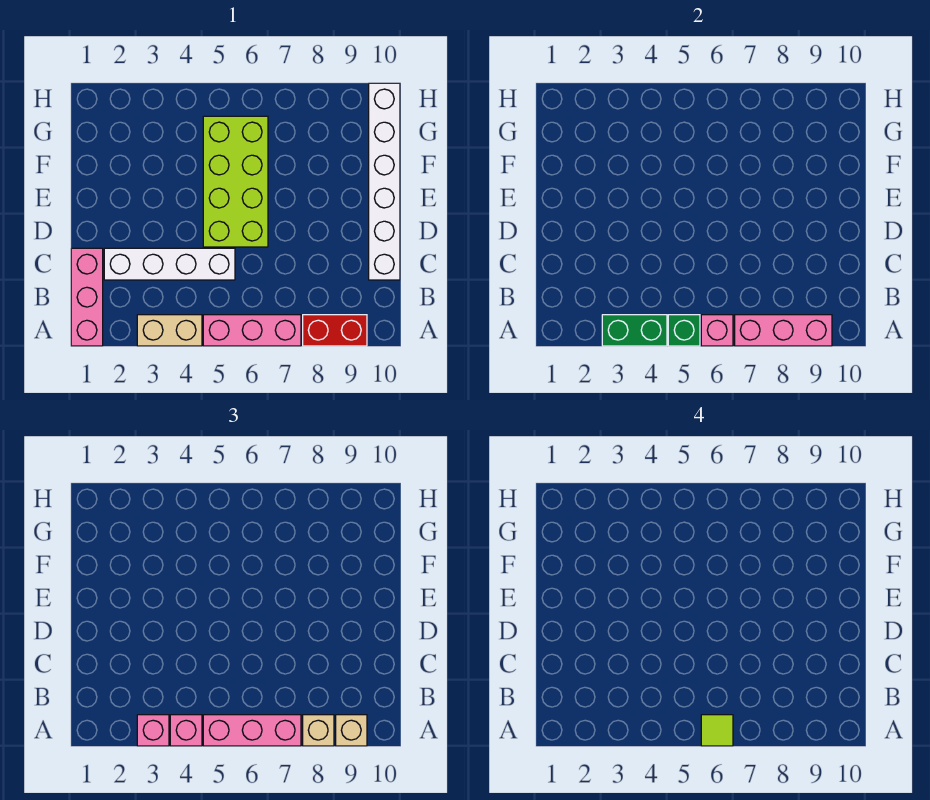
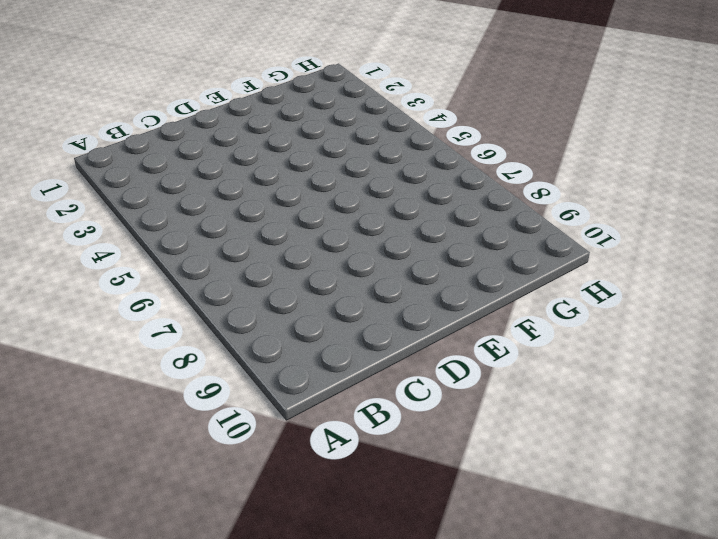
none -> pink 1x3 brick [71,248,103,346]
none -> tan 1x2 brick [137,315,202,346]
none -> pink 1x3 brick [203,315,301,346]

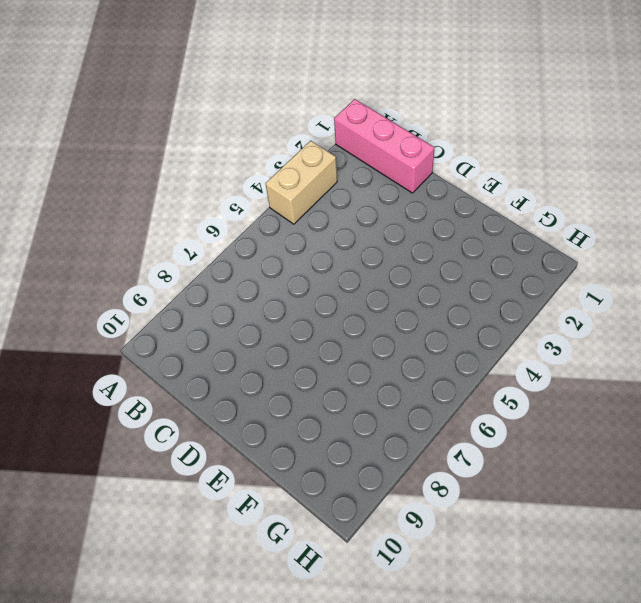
none -> pink 1x3 brick [203,315,301,346]
none -> red 1x2 brick [303,315,367,346]
none -> white 1x4 brick [104,248,235,280]

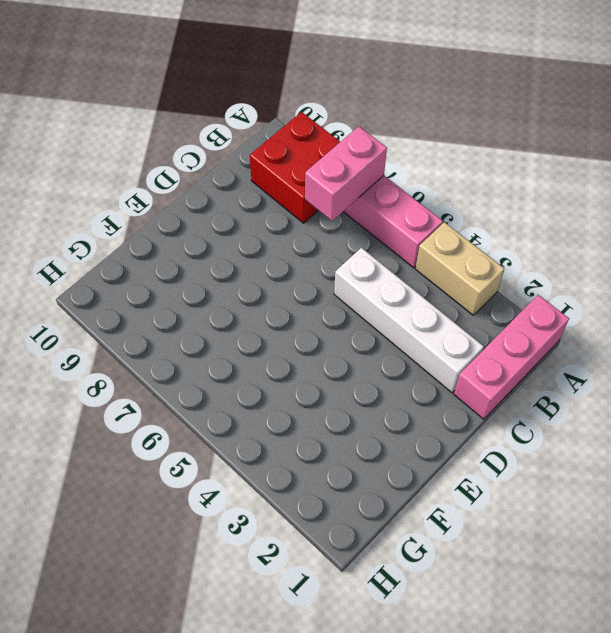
pink 1x2 brick [305,126,387,221] -> pink 1x3 brick [735,315,832,346]
red 2x2 brick [250,112,340,223] -> red 1x2 brick [303,315,367,346]
none -> white 1x6 brick [369,83,400,280]
none -> lime 2x4 brick [203,116,268,247]
none -> green 1x2 brick [602,315,667,346]

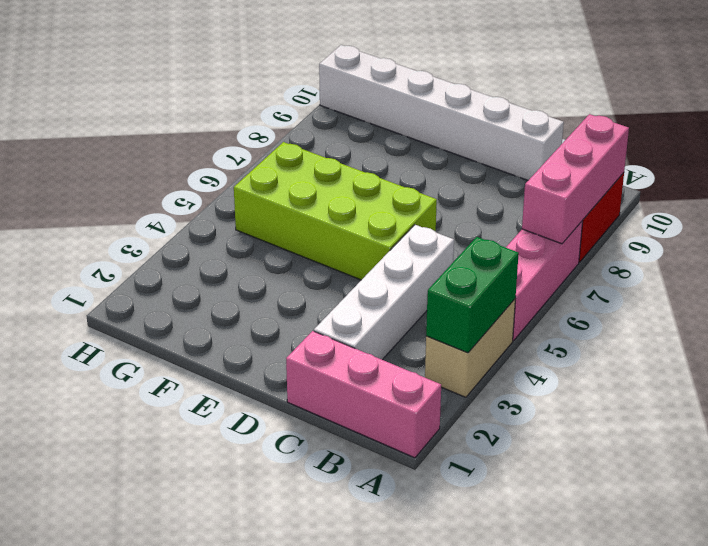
none -> green 1x1 brick [668,315,700,346]
none -> pink 1x1 brick [701,315,733,346]
none -> pink 1x1 brick [137,715,169,746]

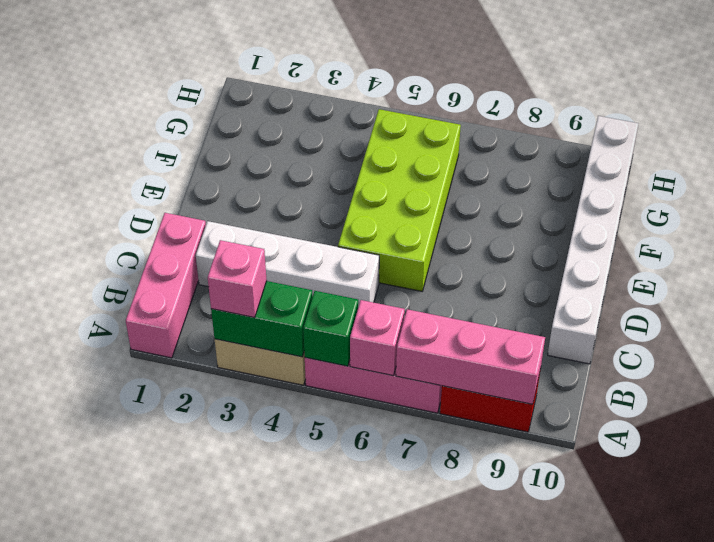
none -> pink 1x1 brick [170,715,202,746]
none -> pink 1x3 brick [203,715,301,746]
none -> tan 1x1 brick [303,715,334,746]

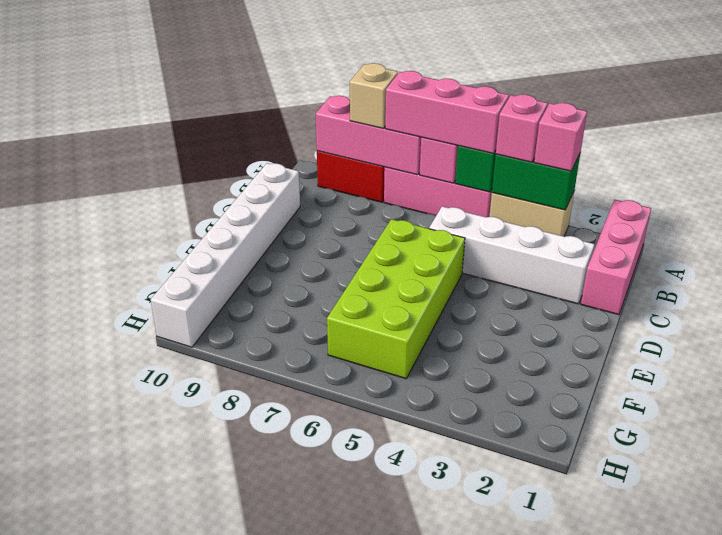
none -> tan 1x1 brick [336,715,367,746]
none -> lime 1x1 tile [701,715,733,746]

